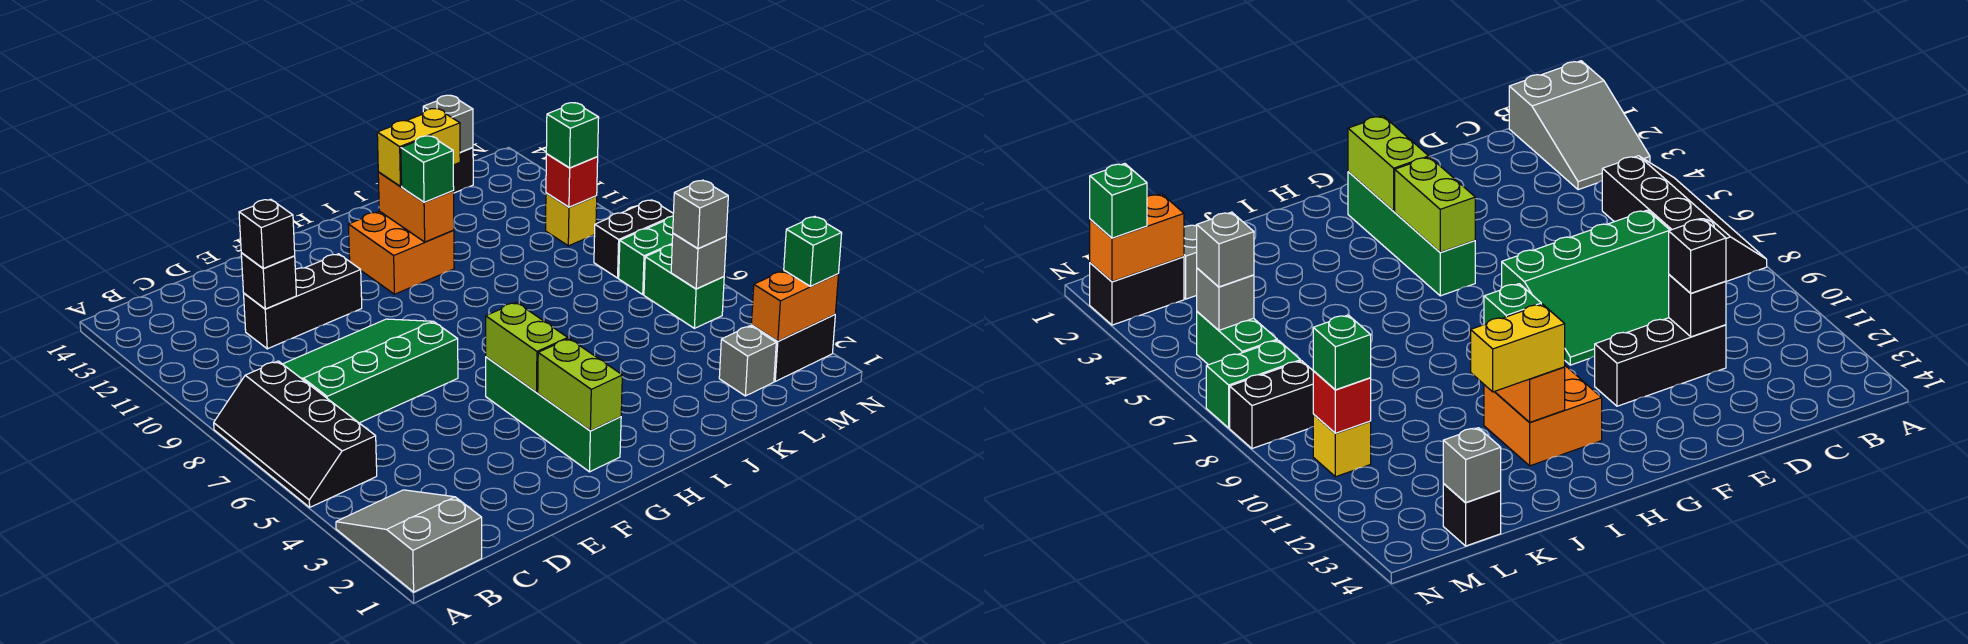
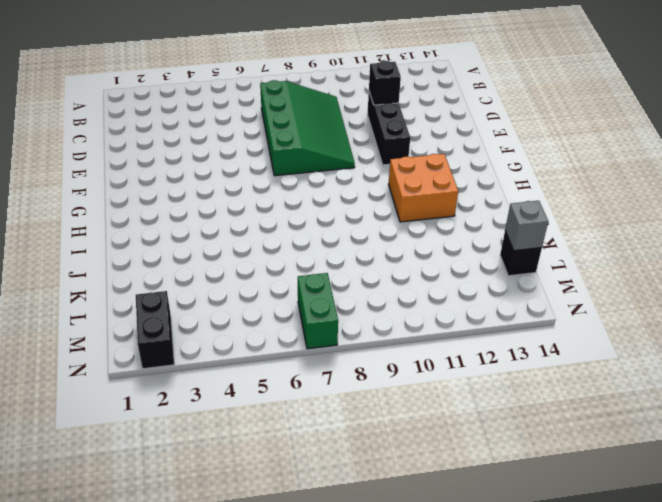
none -> grey 2x3 slope [336,490,482,592]
none -> black 2x4 slope [214,361,377,507]
none -> green 1x4 brick [486,357,621,472]

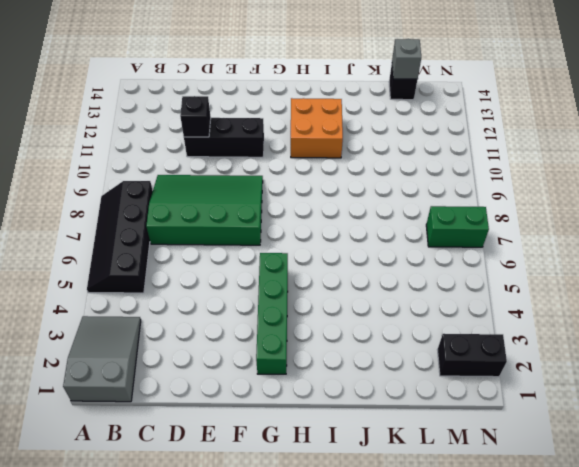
none -> grey 1x1 brick [719,326,776,396]
none -> green 1x2 brick [644,245,724,328]
none -> black 1x2 brick [594,200,673,278]

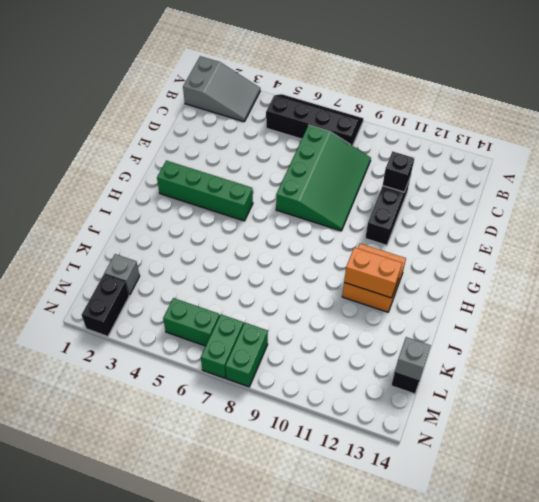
green 1x2 brick [225,323,268,387] -> black 1x2 brick [594,200,673,278]
none -> yellow 1x1 brick [546,193,597,246]
none -> lime 1x2 brick [538,339,622,431]
none -> lime 1x2 brick [486,302,568,392]

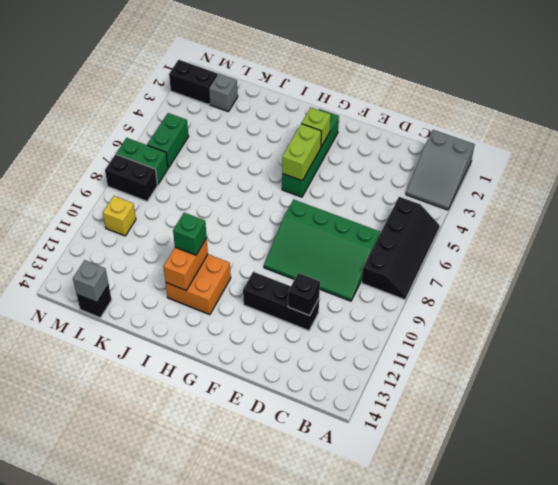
lime 1x1 brick [302,108,331,147] -> lime 1x2 brick [538,339,622,431]
none -> orange 1x2 brick [751,271,838,341]
none -> grey 1x1 brick [671,233,726,289]
none -> red 1x1 brick [546,154,598,207]

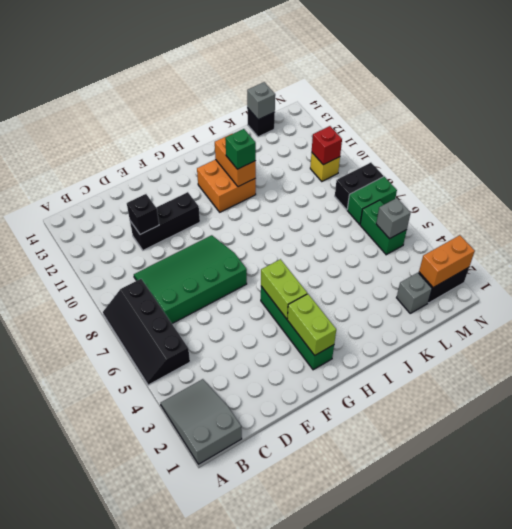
none -> black 1x1 brick [239,199,295,269]
none -> yellow 1x2 brick [377,109,460,186]
none -> grey 1x1 brick [673,180,728,249]

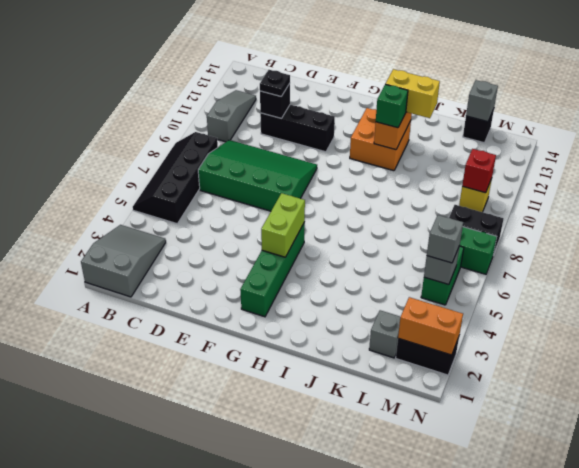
grey 1x3 slope [207,90,256,142] -> none
black 1x1 plate [260,70,290,96] -> black 1x1 brick [239,199,295,269]
none -> lime 1x2 brick [538,339,622,431]
none -> green 1x1 brick [546,103,599,168]
none -> green 1x1 brick [784,216,842,286]

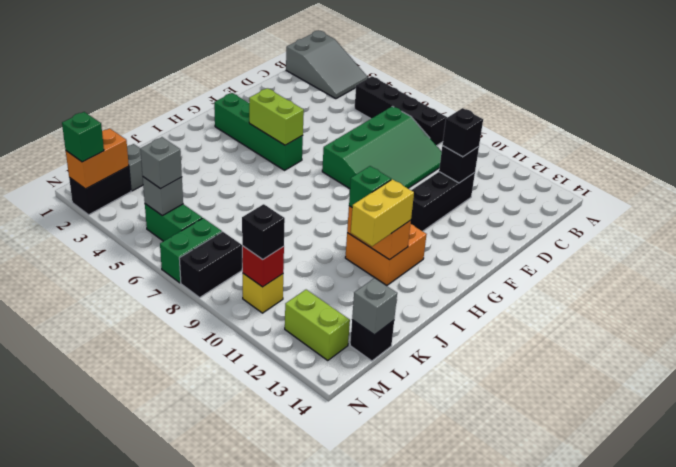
black 1x1 brick [242,204,285,259] -> green 1x1 brick [546,103,599,168]
lime 1x2 brick [285,290,350,361] -> lime 1x2 brick moved to [538,339,622,431]

